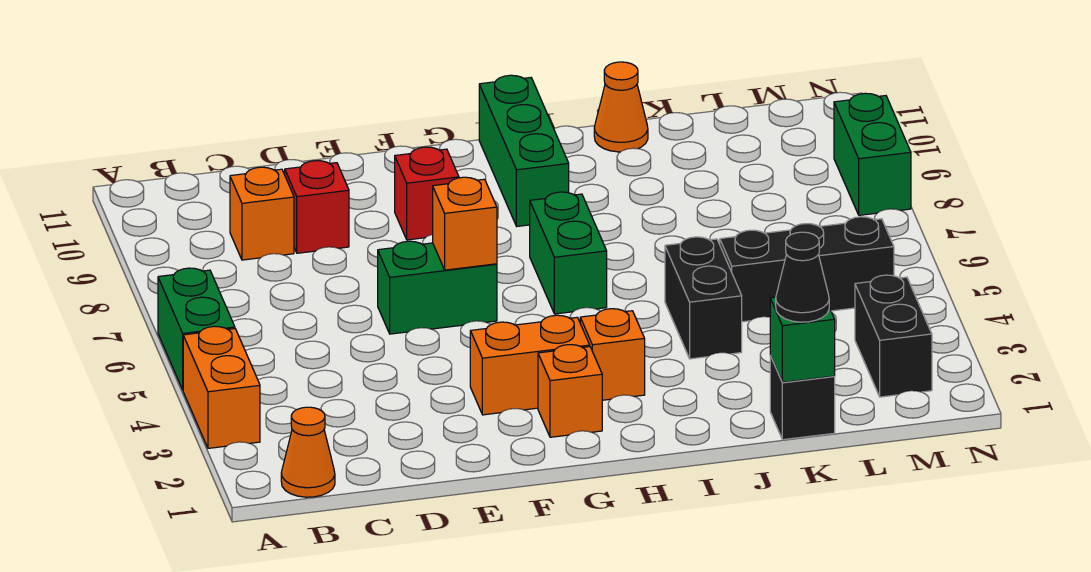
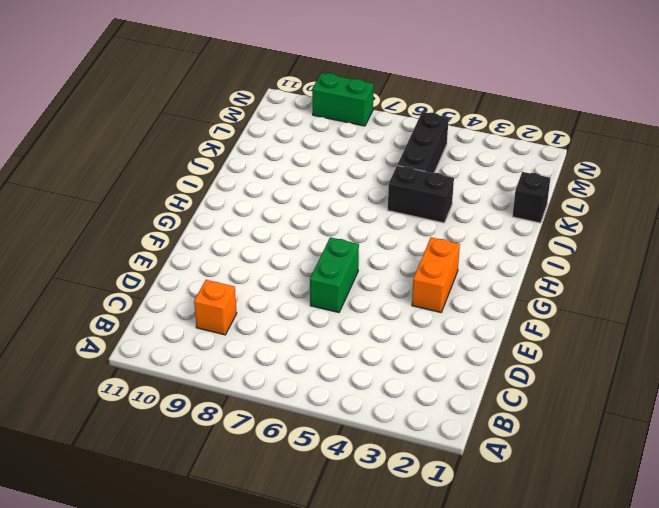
none -> orange 1x2 brick [183,326,260,448]
none -> green 1x2 brick [158,268,235,390]
none -> orange 1x1 cone [281,407,335,497]

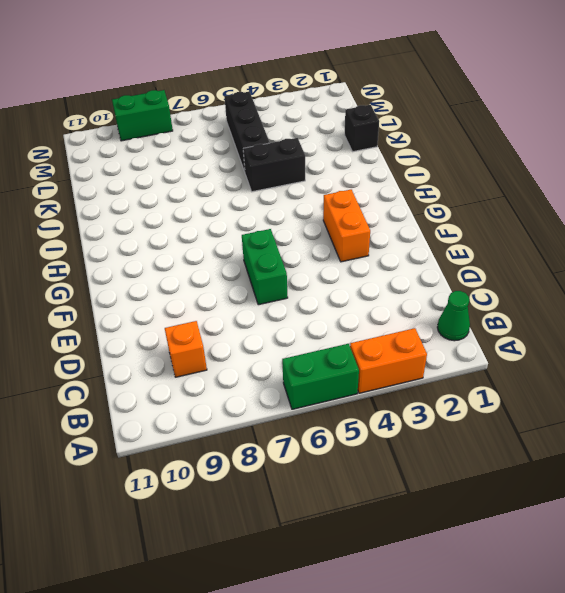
green 1x1 cone [437,291,470,341] -> orange 1x1 cone [281,407,335,497]
none -> red 1x1 brick [285,161,349,253]
none -> red 1x1 brick [395,147,459,240]
none -> orange 1x1 brick [538,345,602,437]

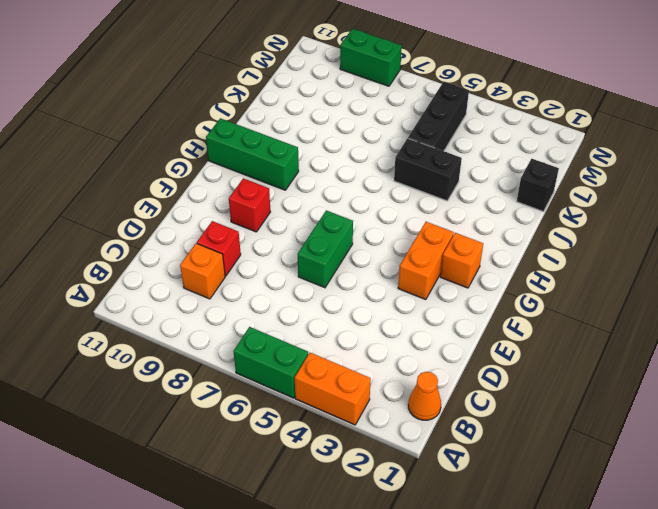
none -> orange 1x1 brick [580,309,645,400]
none -> green 1x2 brick [530,192,607,314]
none -> orange 1x1 cone [594,62,648,152]

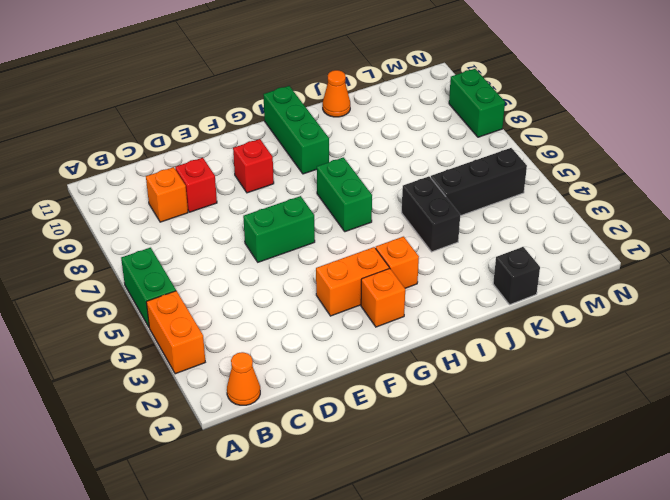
none -> black 1x2 brick [855,275,932,397]
none -> orange 1x1 brick [433,177,497,270]
none -> green 1x1 brick [770,297,835,382]

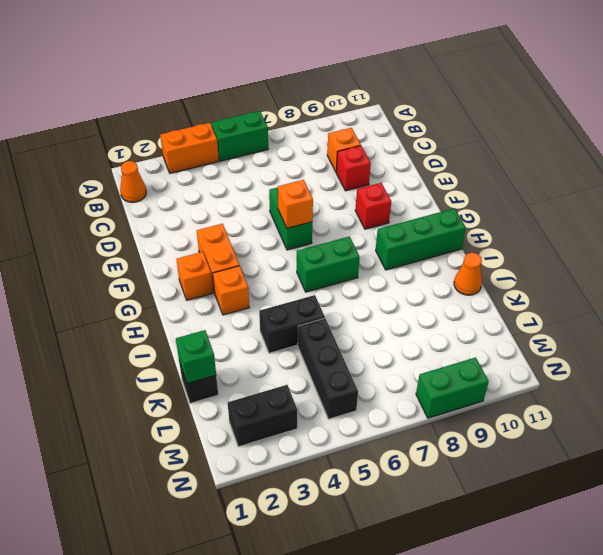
none -> black 1x1 cone [776,232,829,322]

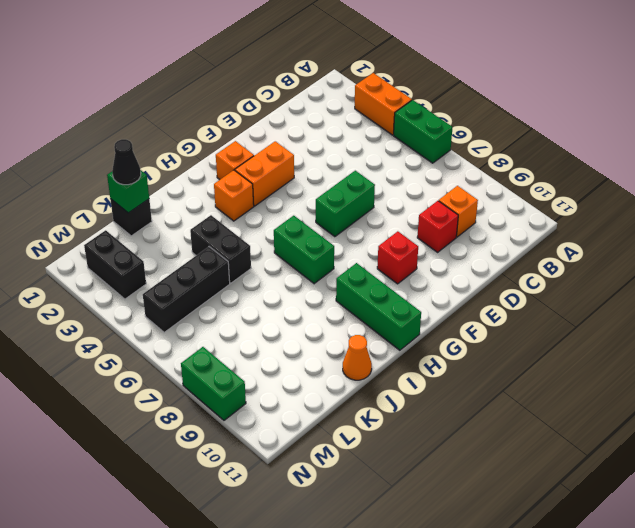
none -> orange 1x1 cone [281,407,335,497]
none -> orange 1x1 brick [433,177,497,270]

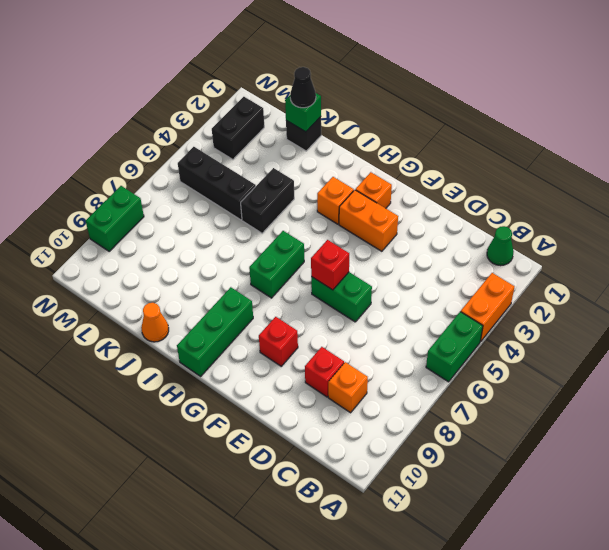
green 1x1 cone [487,226,514,266] -> orange 1x1 cone [281,407,335,497]
red 1x1 brick [311,240,349,290] -> orange 1x1 brick [433,177,497,270]

